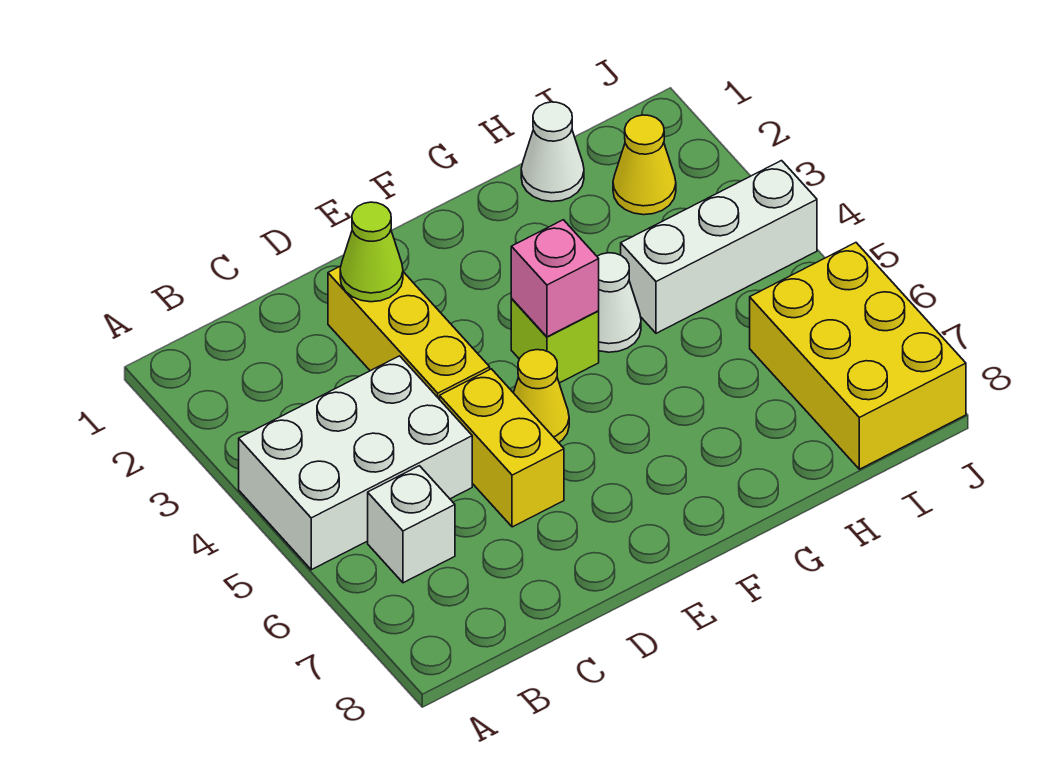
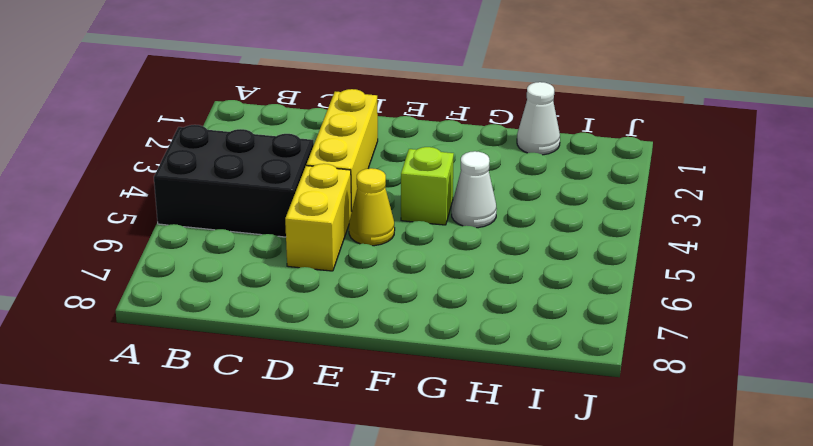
black 2x3 brick [154,125,314,237] -> white 2x3 brick [239,356,472,570]
none -> white 1x1 brick [368,466,455,583]
none -> white 1x3 brick [621,161,817,333]
none -> yellow 1x1 cone [613,115,676,215]

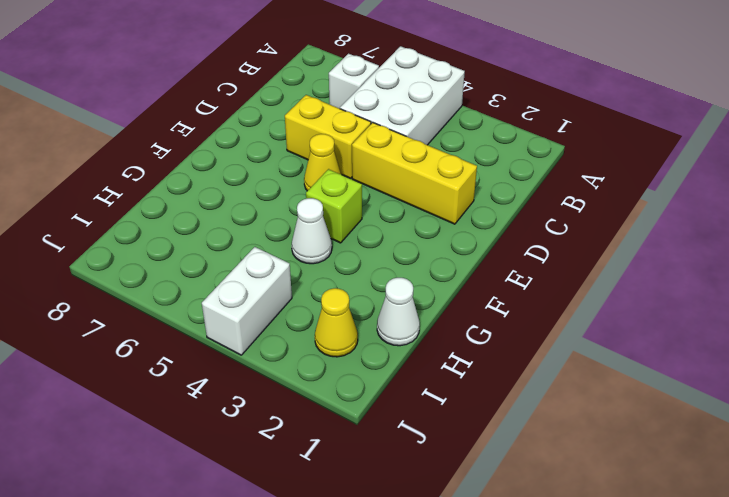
white 1x2 brick [202,247,292,355] -> white 1x3 brick [621,161,817,333]
none -> yellow 2x3 brick [750,243,966,469]
none -> lime 1x1 cone [340,202,403,302]
none -> pink 1x1 brick [511,220,599,337]

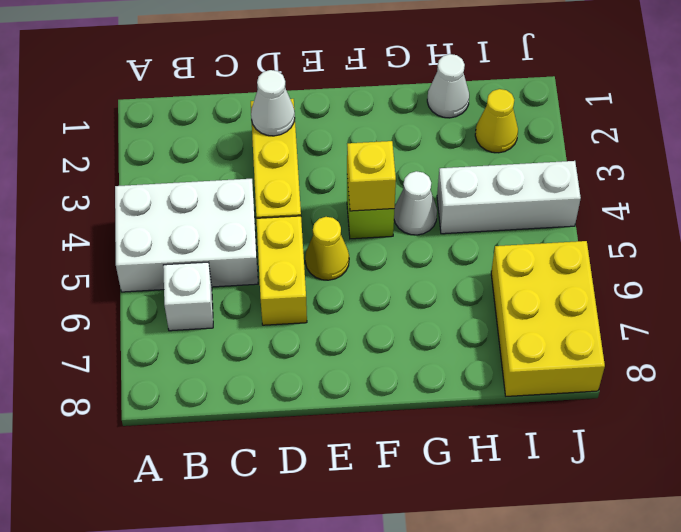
white 1x1 cone [251,70,295,136] -> lime 1x1 cone [340,202,403,302]
yellow 1x1 brick [347,141,396,211] -> pink 1x1 brick [511,220,599,337]

